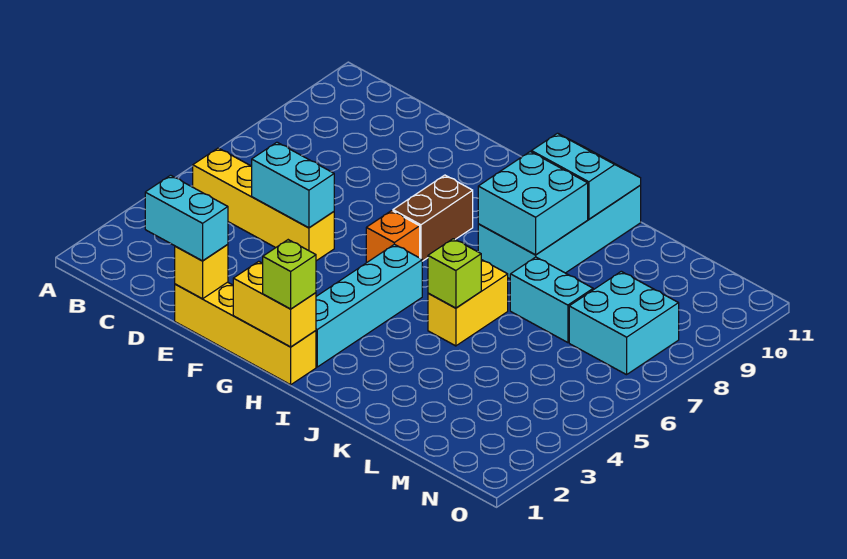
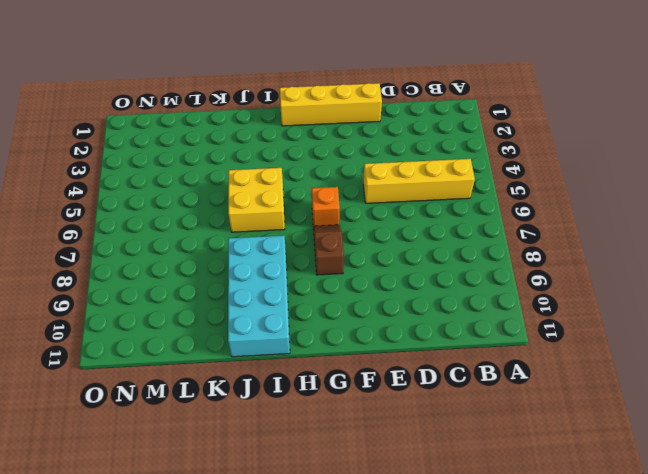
brown 1x2 slope [313,225,344,275] -> brown 1x2 brick [393,175,473,261]
yellow 2x2 brick [228,168,285,232] -> yellow 1x2 brick [428,260,508,346]
none -> cyan 1x4 brick [316,244,422,367]
none -> cyan 1x2 brick [510,257,593,343]
none -> cyan 2x2 brick [569,271,679,375]

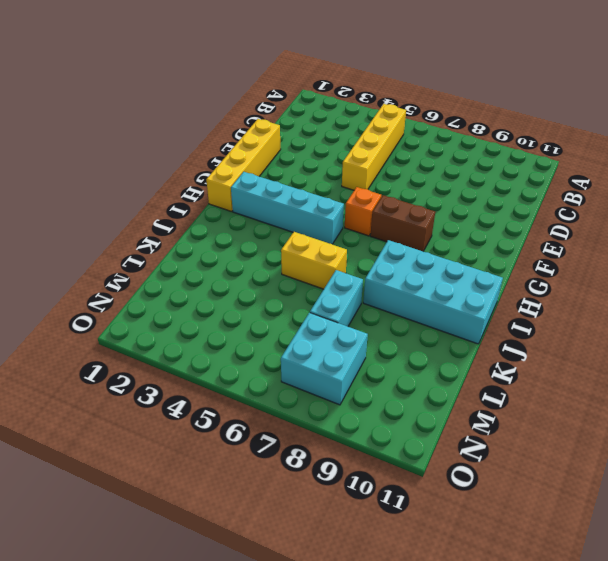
none -> cyan 1x2 brick [252,142,334,228]
none -> yellow 1x1 brick [175,244,228,299]
none -> yellow 1x2 brick [233,261,316,347]

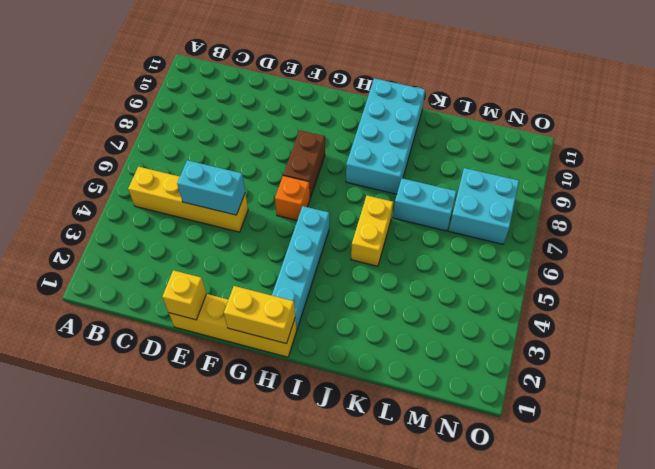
none -> cyan 2x2 brick [478,152,588,255]
none -> cyan 2x2 slope [531,133,641,219]
none -> lime 1x1 brick [428,239,481,308]

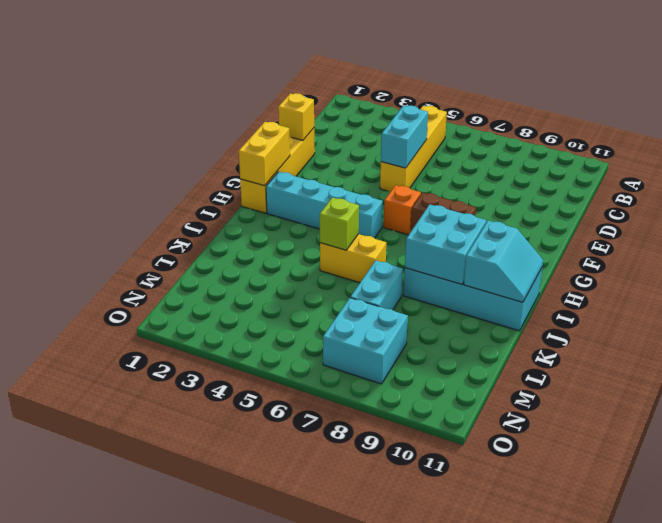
none -> cyan 1x2 brick [145,175,228,261]
none -> lime 1x1 brick [262,240,316,309]

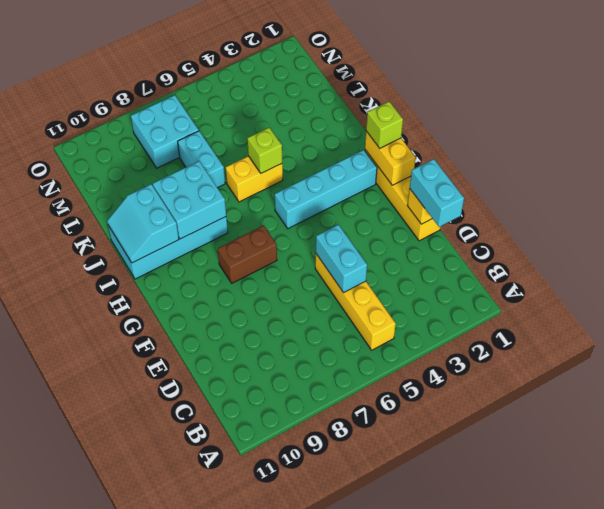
none -> orange 1x1 brick [366,211,420,263]

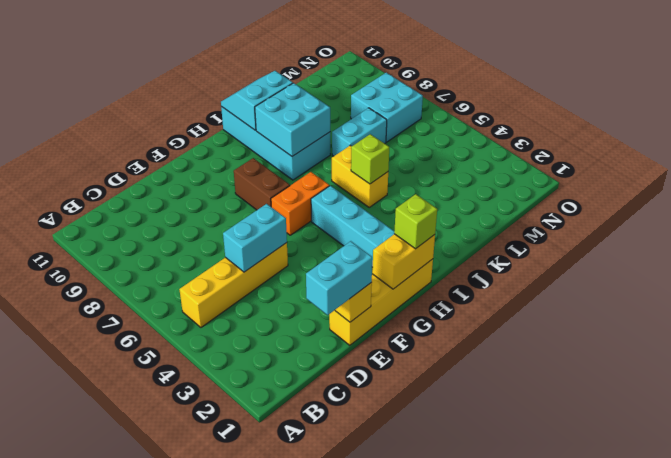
orange 1x2 brick [271,172,329,235] -> orange 1x1 brick [366,211,420,263]

